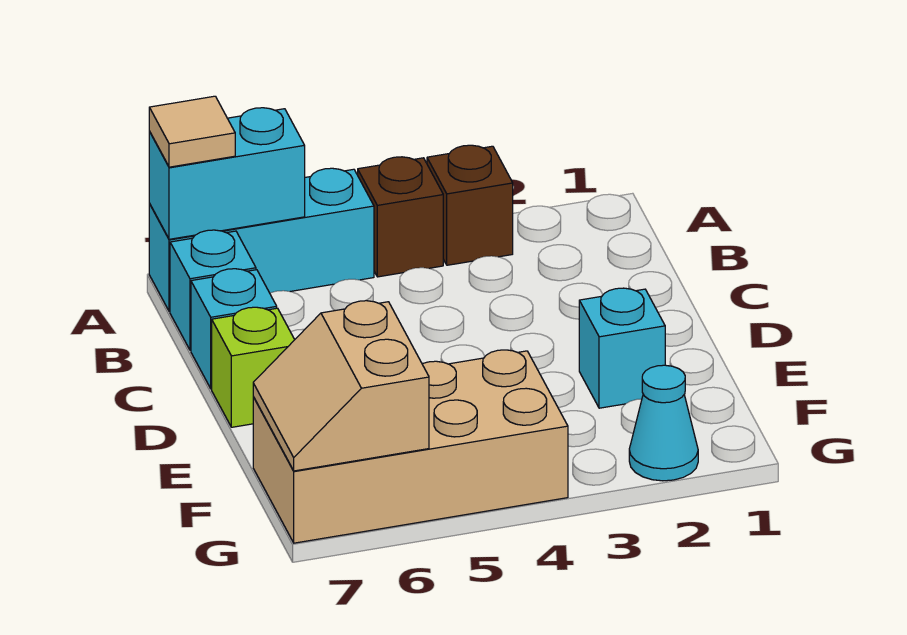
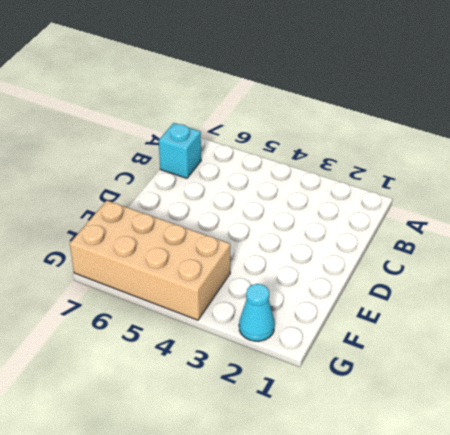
none -> brown 1x1 brick [427,145,513,265]
none -> brown 1x1 brick [358,157,443,277]
none -> cyan 1x3 brick [149,168,374,312]

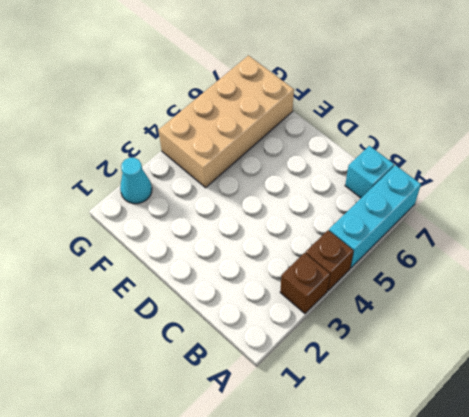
none -> cyan 1x1 brick [191,269,277,389]
none -> lime 1x1 brick [212,307,295,427]
none -> cyan 1x1 brick [579,288,665,408]

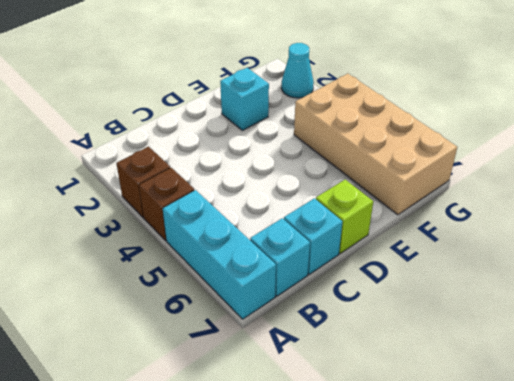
none -> cyan 1x2 brick [149,108,305,239]
none -> tan 2x2 slope [253,301,429,471]
none -> tan 1x1 tile [149,96,235,167]

